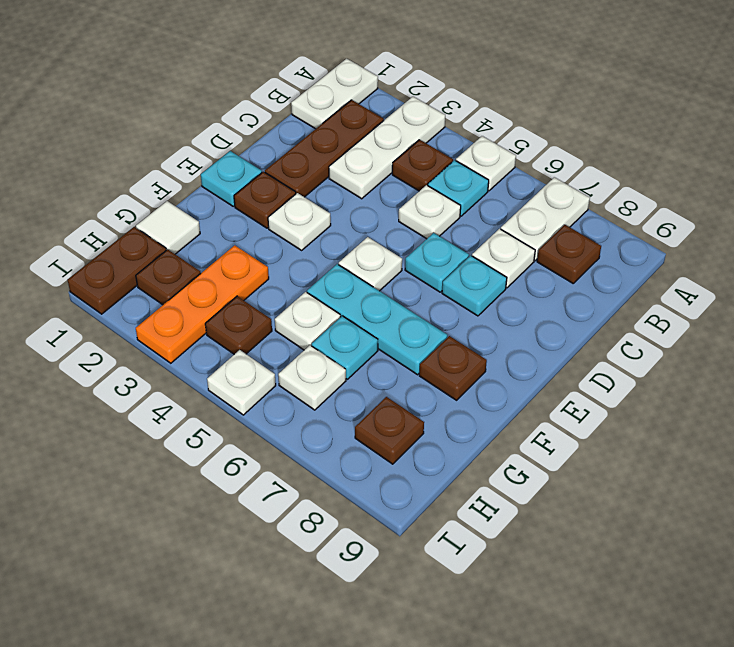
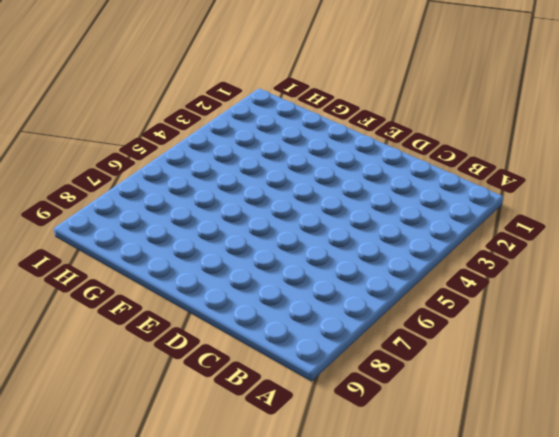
none -> white 1x2 plate [291,59,378,129]
none -> white 1x3 plate [329,97,445,199]
none -> white 1x1 plate [456,136,516,191]

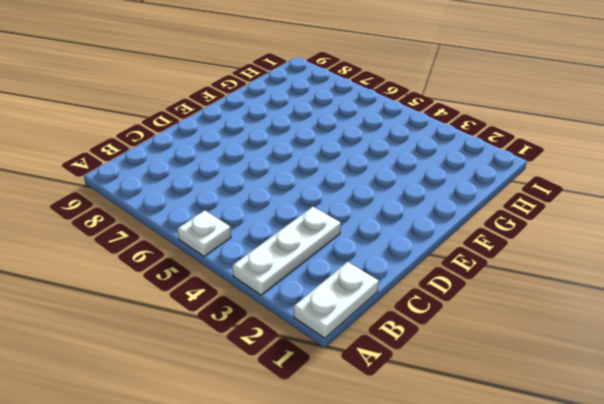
none -> white 1x2 plate [501,177,590,261]
none -> brown 1x3 plate [265,100,384,197]
none -> brown 1x1 plate [392,140,453,191]

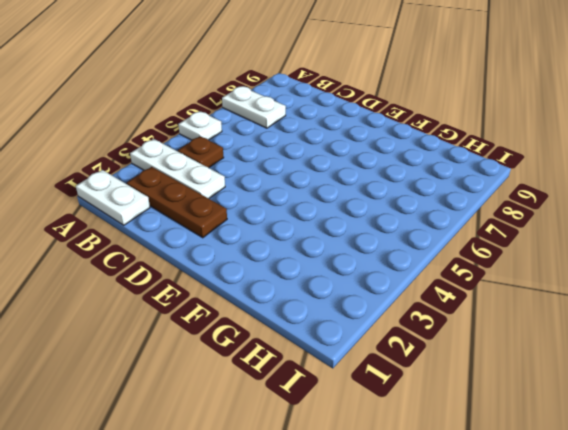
none -> cyan 1x1 plate [428,160,489,216]
none -> brown 1x1 plate [537,225,601,283]
none -> white 1x1 plate [399,185,461,239]

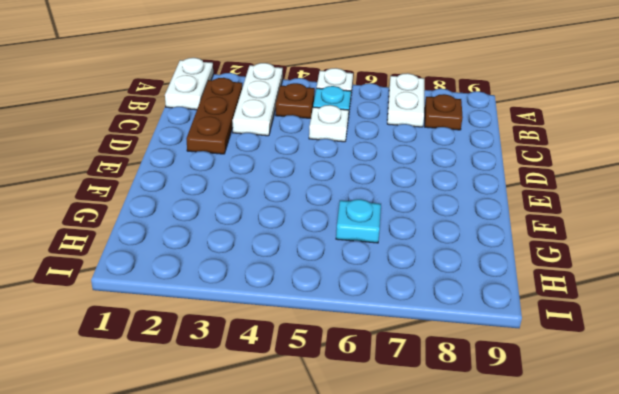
none -> white 1x1 plate [472,229,535,288]
none -> cyan 1x1 plate [405,233,469,292]
none -> cyan 1x1 plate [442,256,507,316]

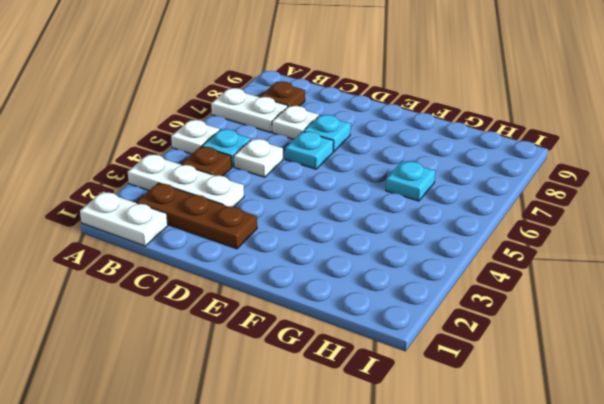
none -> cyan 1x1 plate [201,151,262,206]
none -> brown 1x1 plate [234,172,296,228]
none -> white 1x1 plate [268,193,331,250]

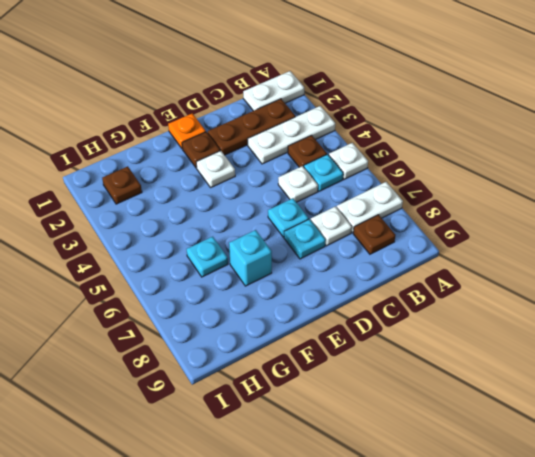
orange 1x1 plate [168,113,206,149] -> cyan 1x1 plate [201,151,262,206]
cyan 1x1 brick [229,230,272,286] -> cyan 1x3 plate [307,264,447,375]
none -> white 1x1 plate [339,237,402,291]
none -> brown 1x1 plate [419,336,487,400]
none -> white 1x1 tile [136,201,200,254]

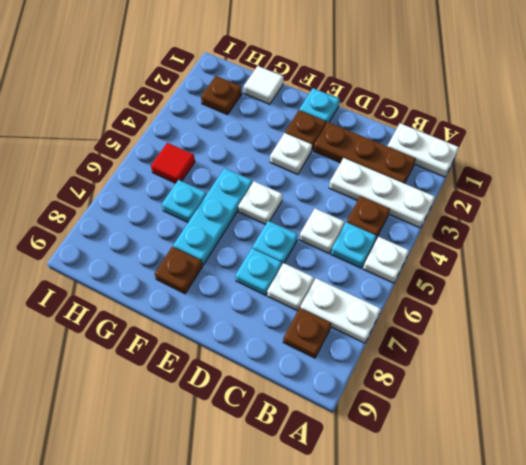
red 1x1 tile [151,143,195,183] -> none
none -> orange 1x3 plate [136,245,269,363]
none -> white 1x1 plate [275,292,340,350]
none -> brown 1x2 plate [68,227,166,314]

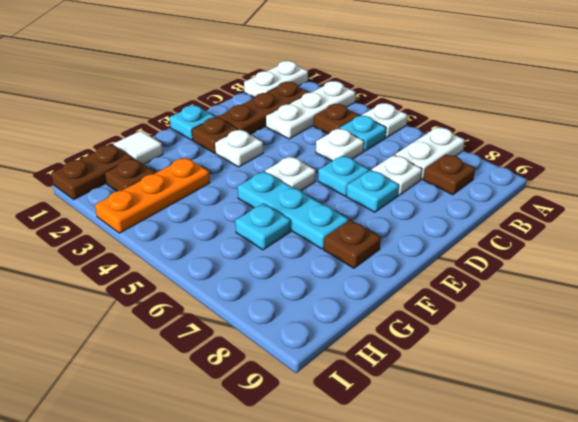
none -> white 1x1 plate [275,292,340,350]
none -> brown 1x1 plate [205,296,272,354]
none -> white 1x1 plate [278,345,346,410]

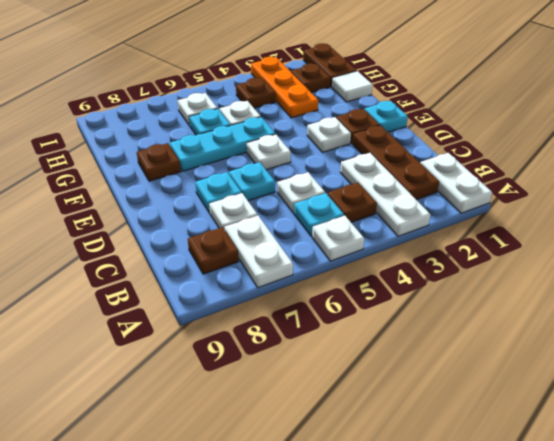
none -> brown 1x1 plate [355,397,424,464]
none -> white 1x1 plate [207,350,276,415]

